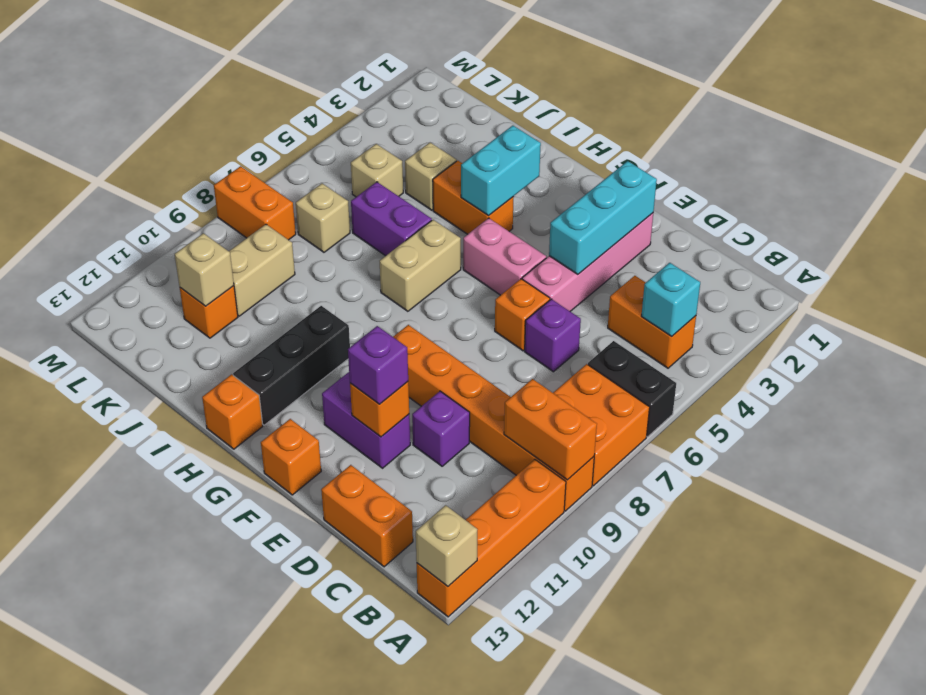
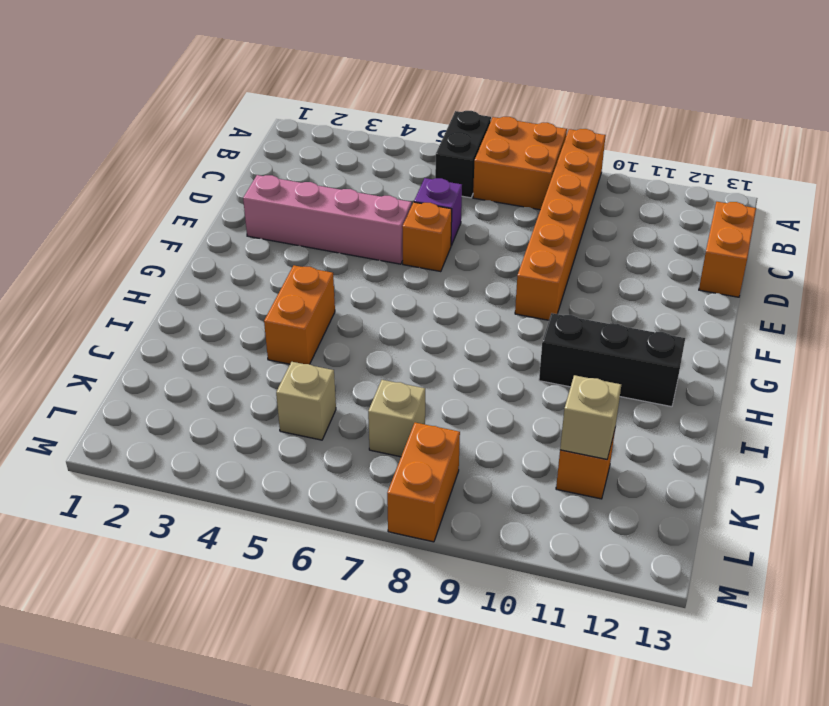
none -> orange 1x4 brick [417,459,566,617]
none -> orange 1x2 brick [608,276,696,368]
none -> purple 1x1 brick [412,391,470,466]
none -> purple 1x2 brick [322,372,410,468]

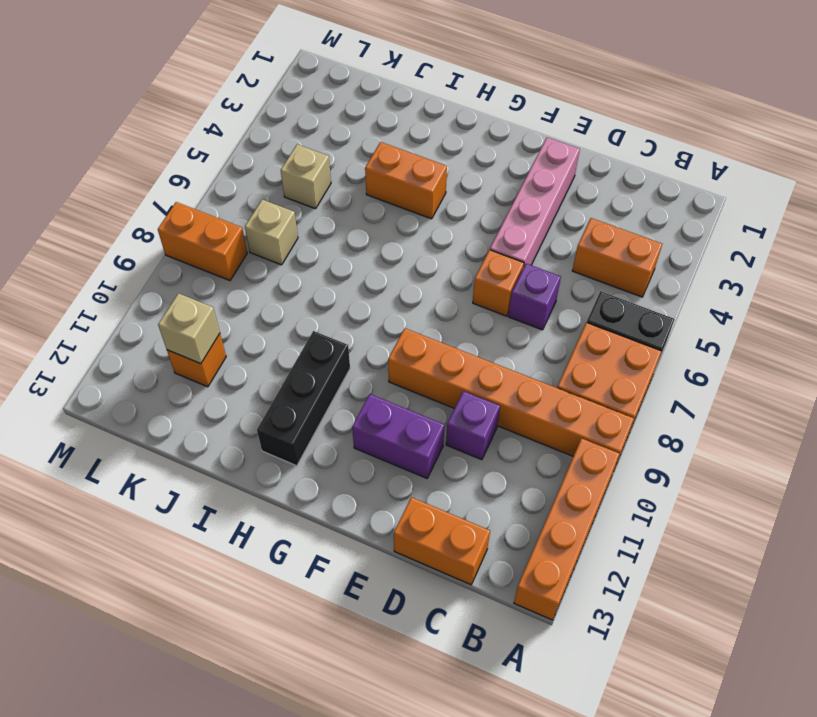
none -> pink 1x2 brick [463,218,546,295]
none -> orange 1x1 brick [261,419,321,495]
none -> tan 1x2 brick [380,220,461,311]
none -> orange 1x1 brick [202,374,263,449]

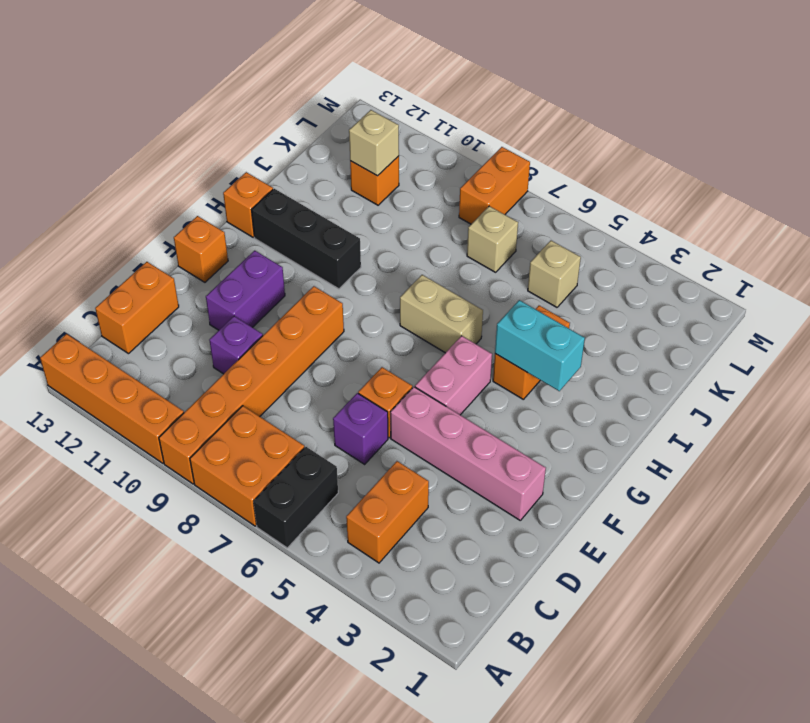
none -> purple 1x2 brick [351,182,432,256]
none -> tan 1x1 brick [405,142,457,210]
none -> tan 1x2 brick [229,224,295,316]
none -> orange 1x2 brick [504,379,597,480]

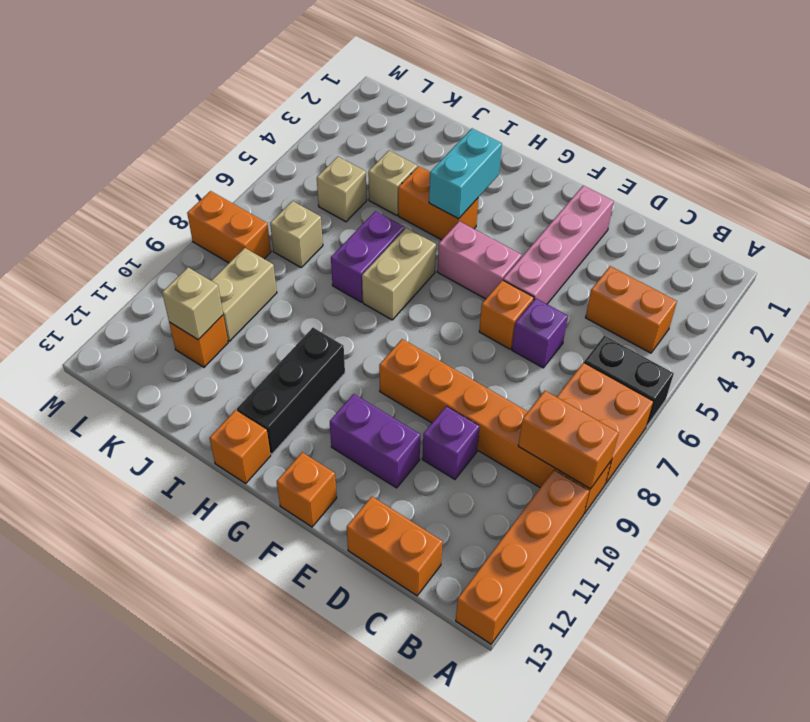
purple 1x2 brick [331,211,405,302] -> purple 1x2 brick turned to [351,182,432,256]
none -> tan 1x1 brick [416,505,478,586]
none -> cyan 1x1 brick [641,263,700,336]
none -> cyan 1x3 brick [549,161,657,274]
none -> orange 1x1 brick [350,382,409,437]

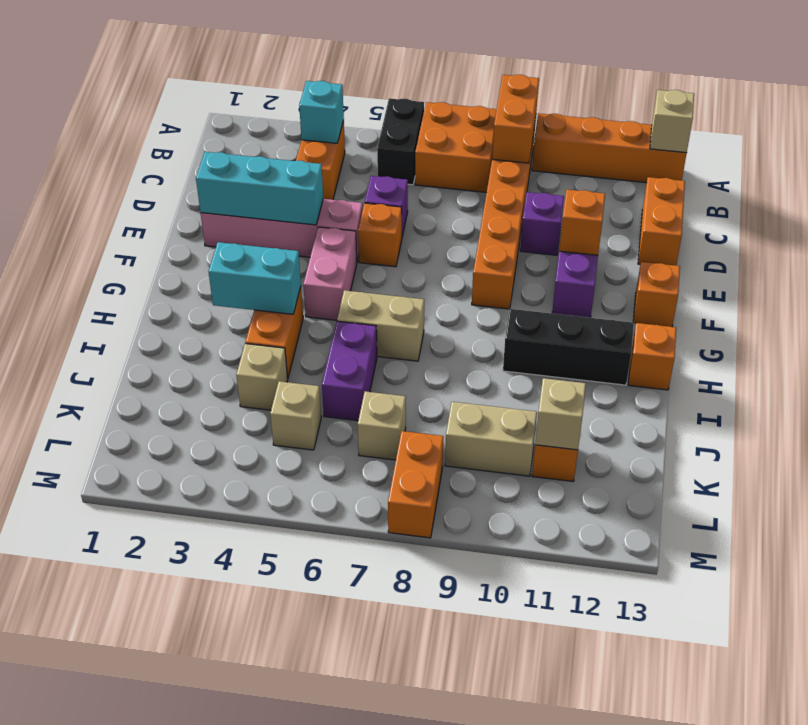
none -> purple 1x1 brick [348,326,408,404]

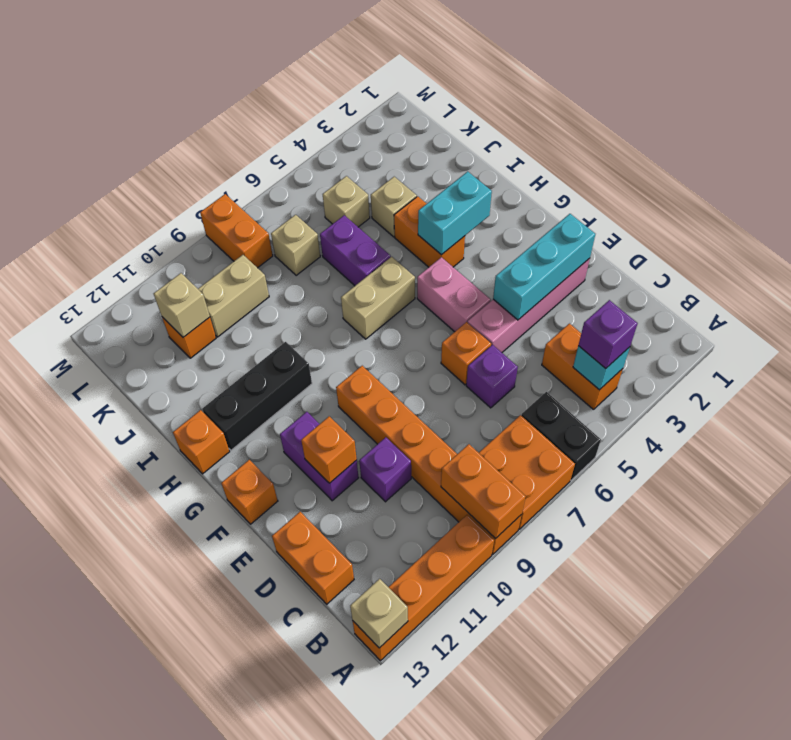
purple 1x1 brick [578,300,638,368] -> purple 1x1 brick moved to [348,326,408,404]

